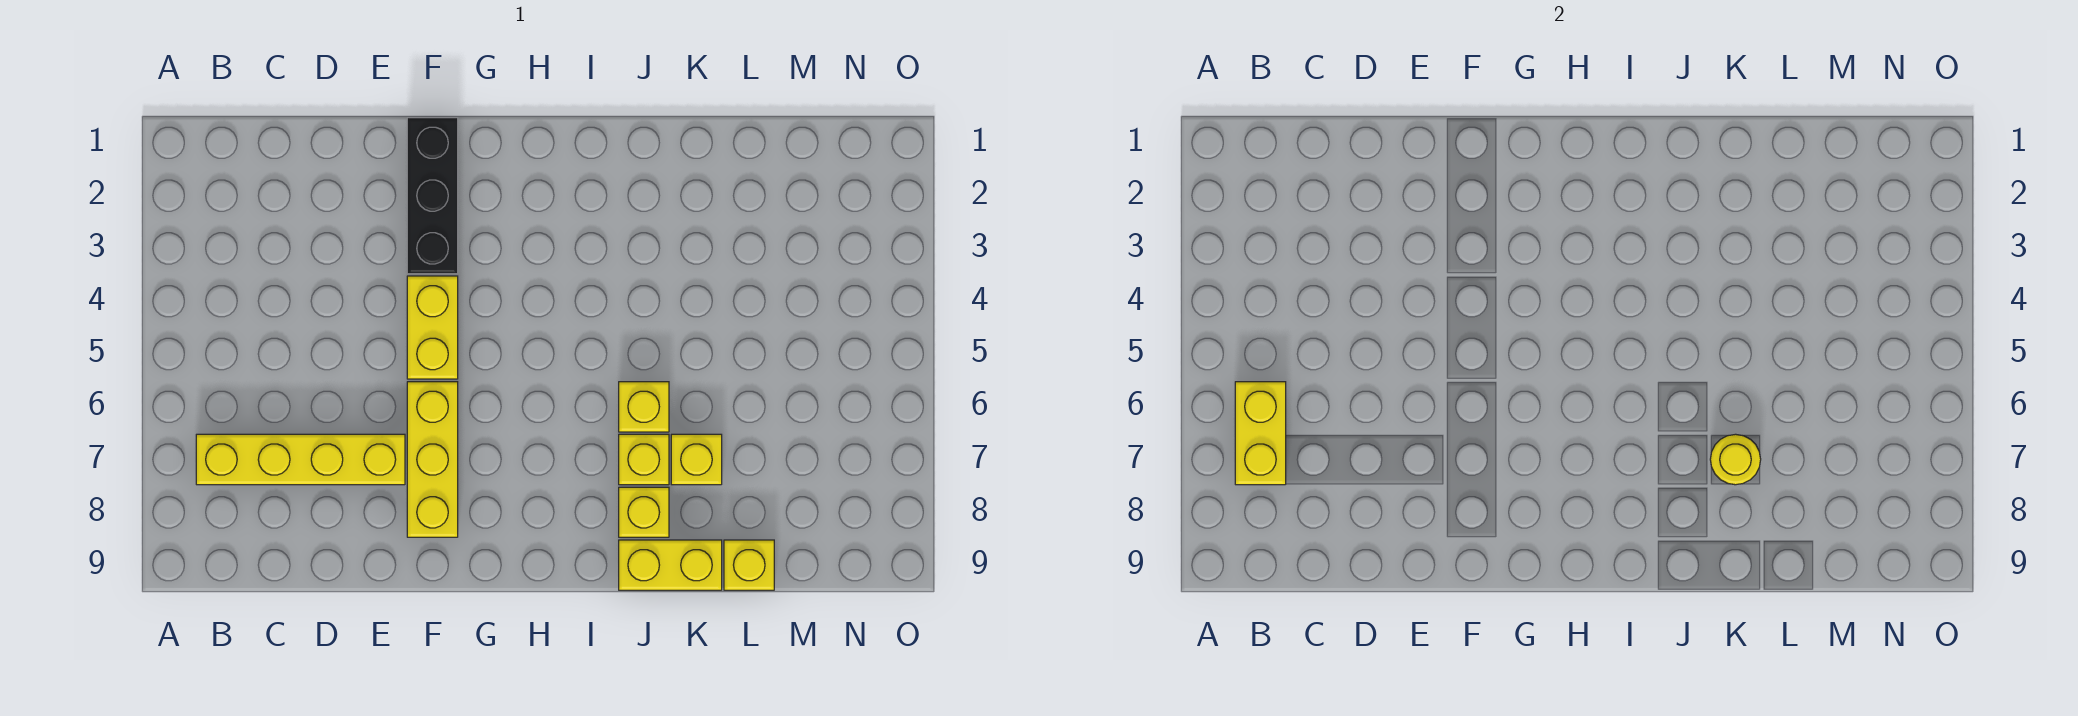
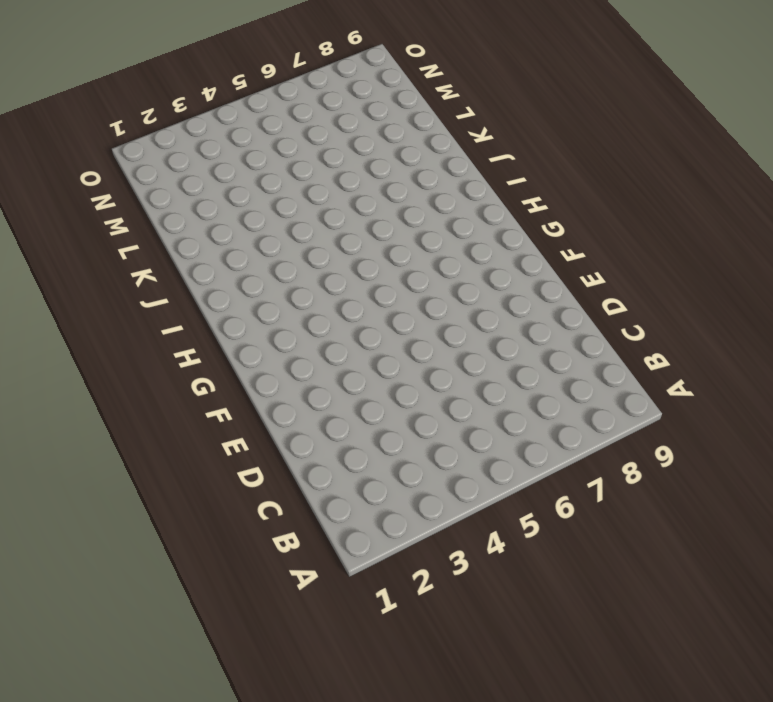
none -> yellow 1x4 brick [196,434,405,485]
none -> black 1x3 brick [407,118,458,274]
none -> yellow 1x2 brick [407,276,458,379]

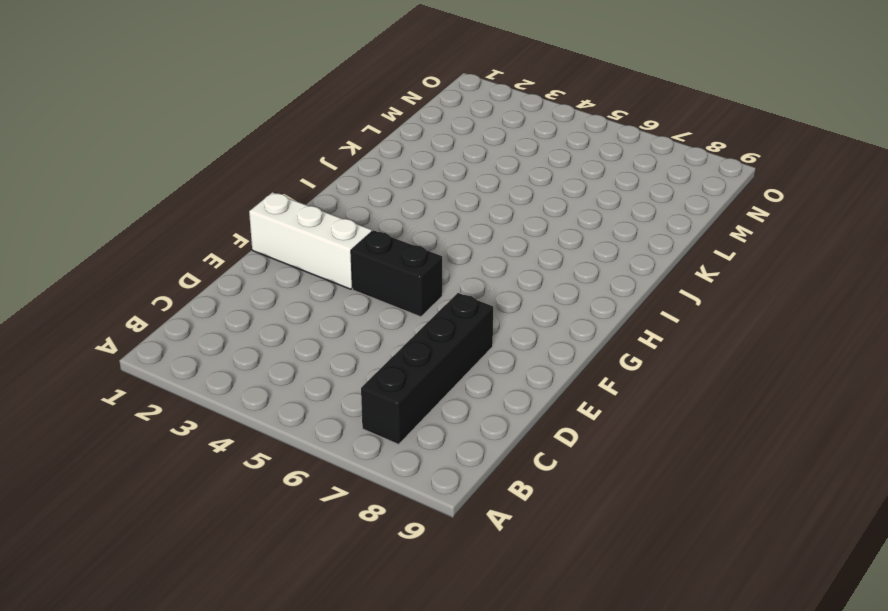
black 1x4 brick [361,293,493,444] -> yellow 1x4 brick [196,434,405,485]
white 1x3 brick [249,192,372,289] -> black 1x3 brick [407,118,458,274]
black 1x2 brick [351,230,442,317] -> yellow 1x2 brick [407,276,458,379]
none -> yellow 1x3 brick [407,382,458,537]
none -> yellow 1x1 brick [619,382,669,432]
none -> yellow 1x1 brick [619,434,669,485]

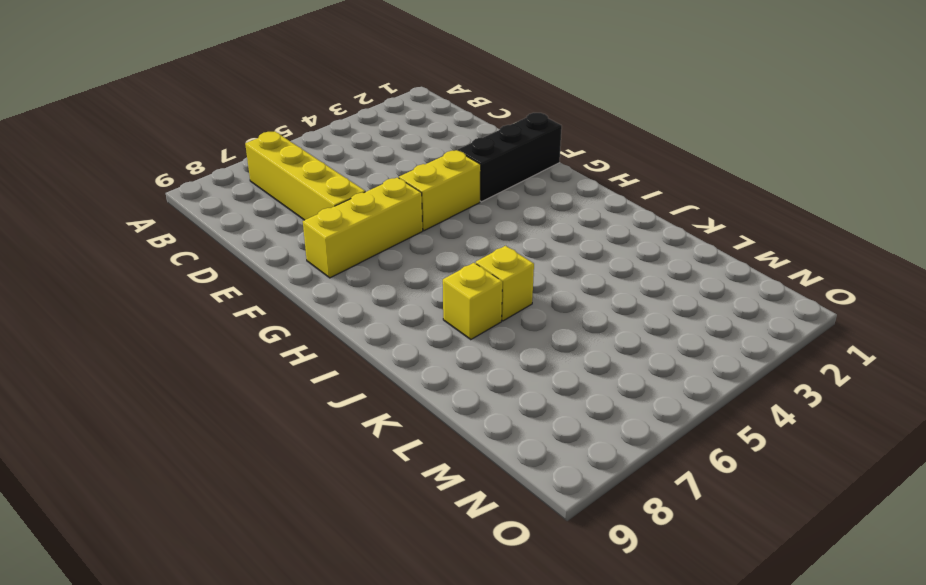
none -> yellow 1x1 brick [619,487,669,537]
none -> yellow 1x2 brick [619,540,722,590]
none -> yellow 1x1 brick [671,434,722,485]

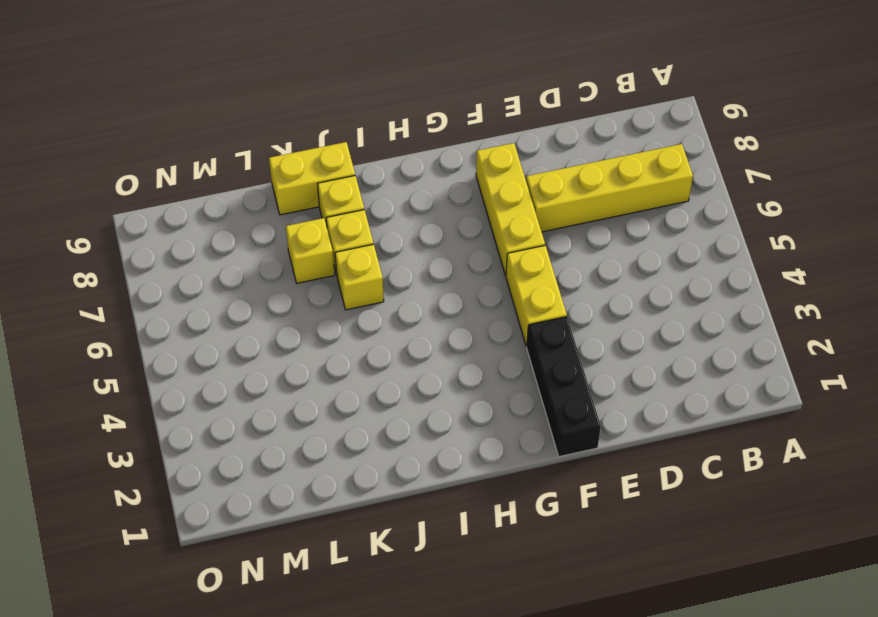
none -> yellow 1x1 brick [724,540,774,590]
none -> yellow 1x2 brick [1235,382,1286,485]
none -> yellow 1x1 round brick [1710,434,1761,485]

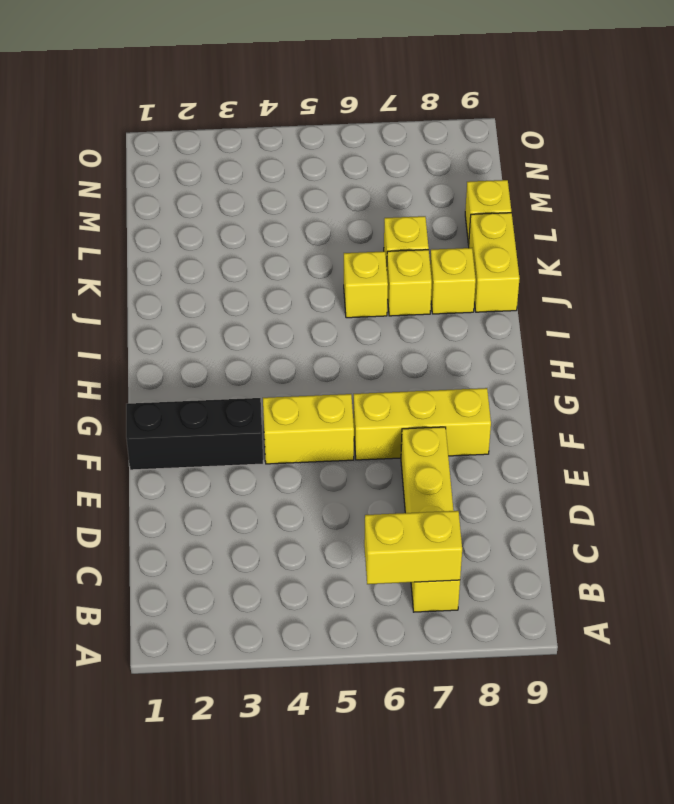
none -> yellow 1x1 round brick [1710,434,1761,485]

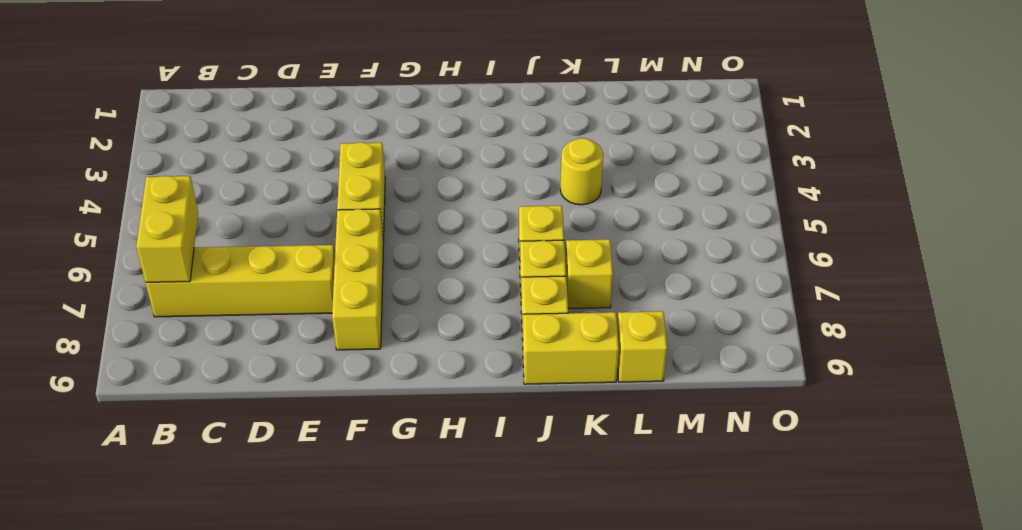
yellow 1x1 round brick [560,138,603,205] -> yellow 1x1 round brick moved to [1710,434,1761,485]
none -> black 1x3 brick [407,118,458,274]

